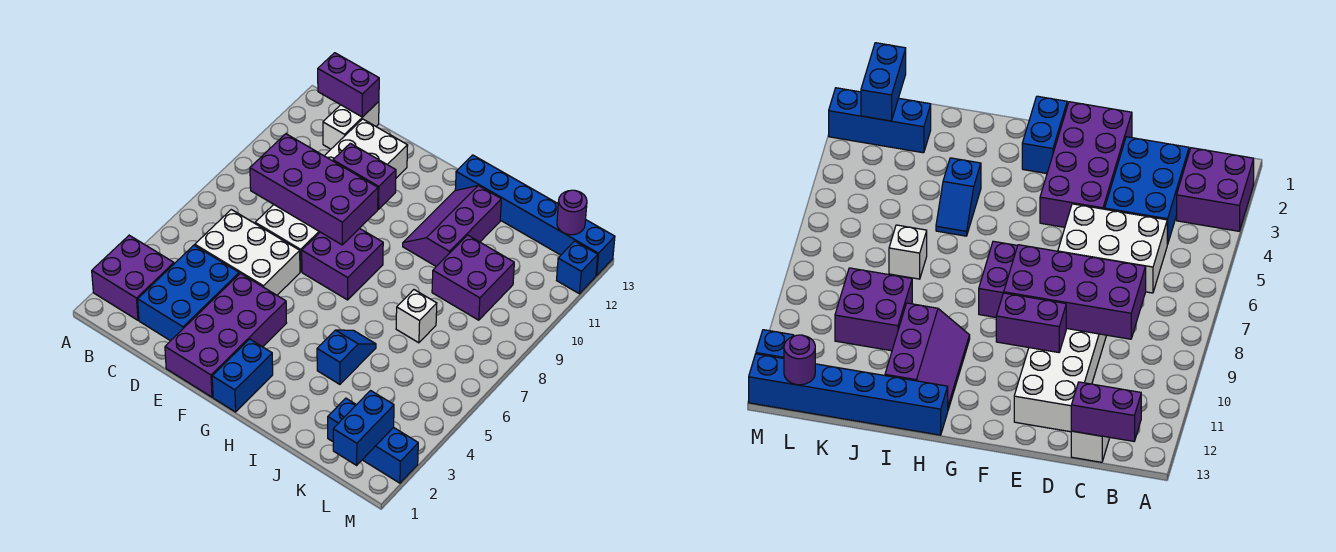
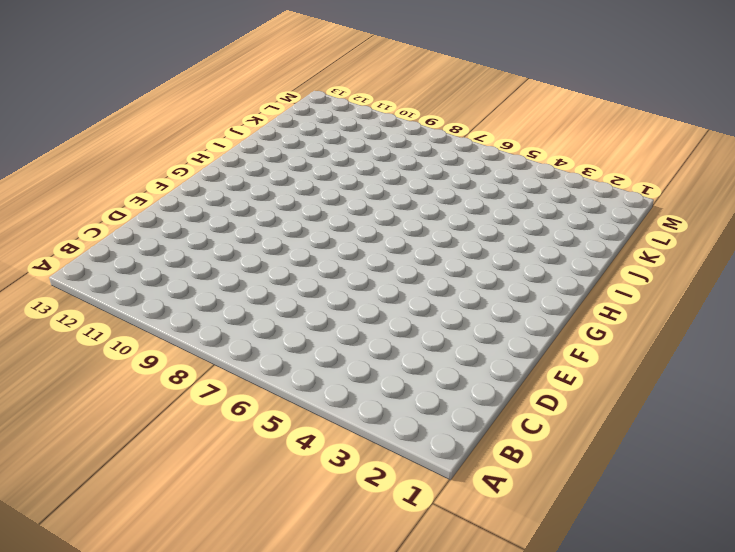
none -> purple 2x2 brick [92,235,174,320]
none -> blue 2x3 brick [138,245,239,341]
none -> white 2x3 brick [195,210,300,295]

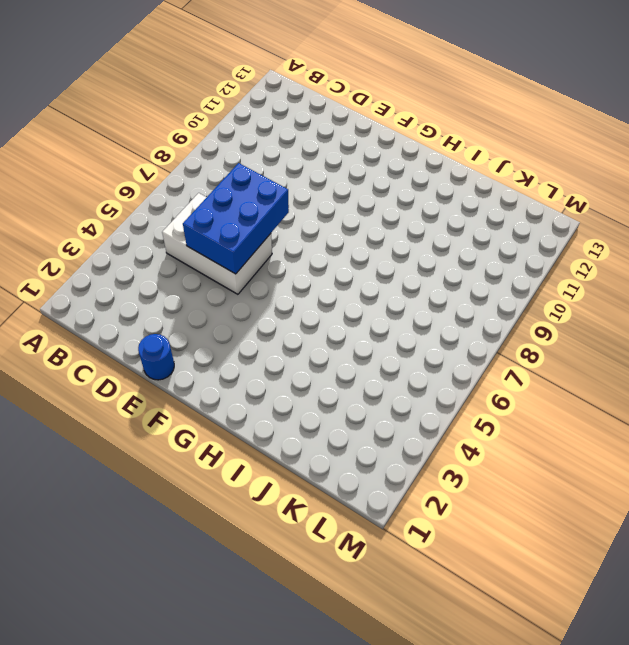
blue 2x3 brick [183,163,289,274] -> blue 2x3 brick moved to [138,245,239,341]
blue 1x1 round brick [138,334,174,380] -> purple 2x4 brick [165,273,286,397]
none -> purple 2x2 brick [92,235,174,320]
none -> white 1x2 brick [323,102,379,149]
none -> white 2x6 brick [255,119,408,272]

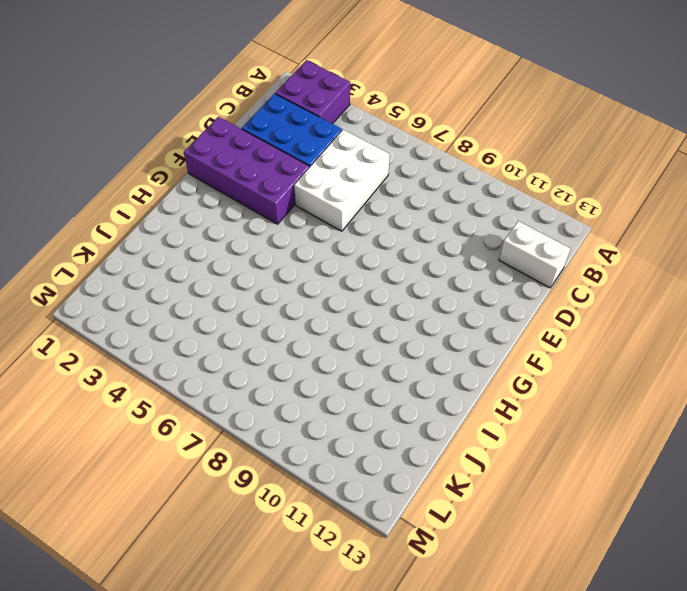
none -> white 2x6 brick [255,119,408,272]
none -> purple 2x2 brick [302,228,383,300]
none -> blue 1x2 brick [212,339,273,412]

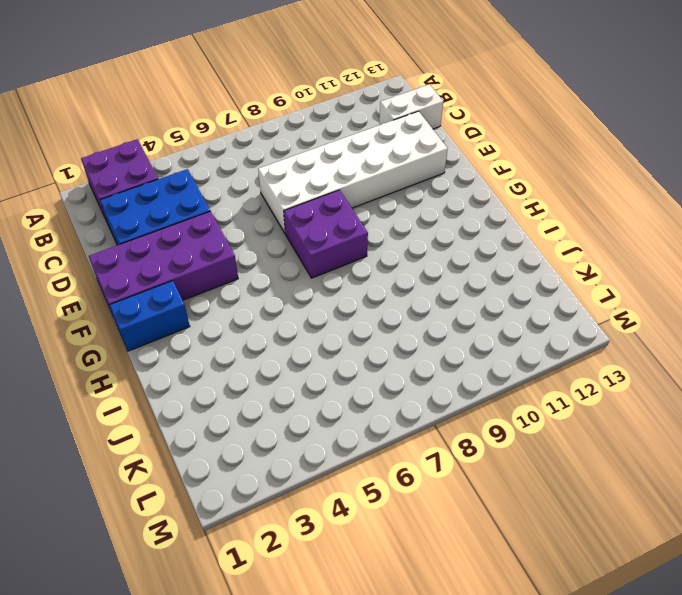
none -> white 2x3 brick [195,210,300,295]
none -> purple 2x3 slope [403,186,501,266]
none -> blue 1x6 brick [455,155,615,276]

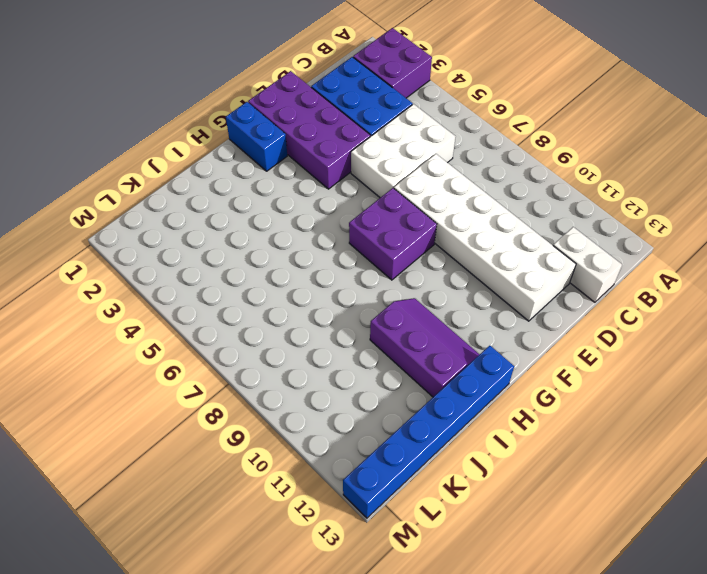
none -> blue 1x2 slope [317,330,376,384]
none -> white 1x1 brick [396,290,437,343]
none -> purple 2x2 brick [432,235,514,320]

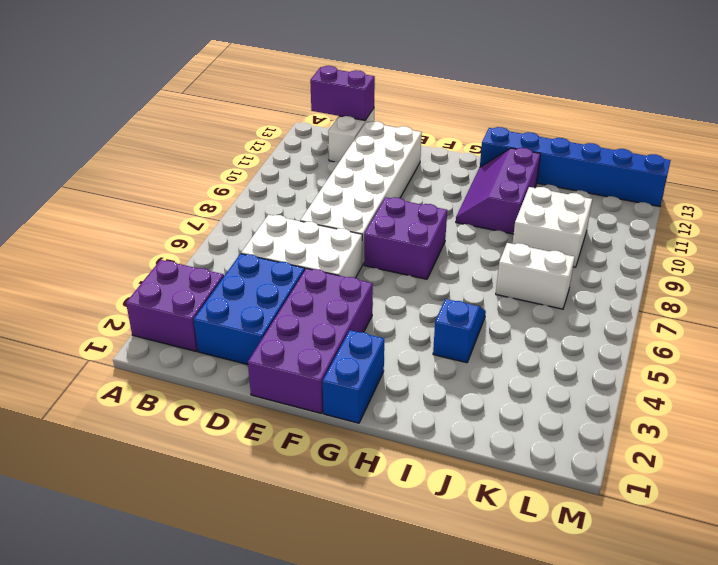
white 1x2 brick [496,243,575,309] -> white 1x1 brick [396,290,437,343]
white 2x2 brick [512,187,592,267] -> purple 2x2 brick [432,235,514,320]
none -> blue 1x3 brick [328,398,418,483]
none -> blue 1x1 brick [557,241,598,294]
none -> purple 2x4 brick [250,134,378,245]

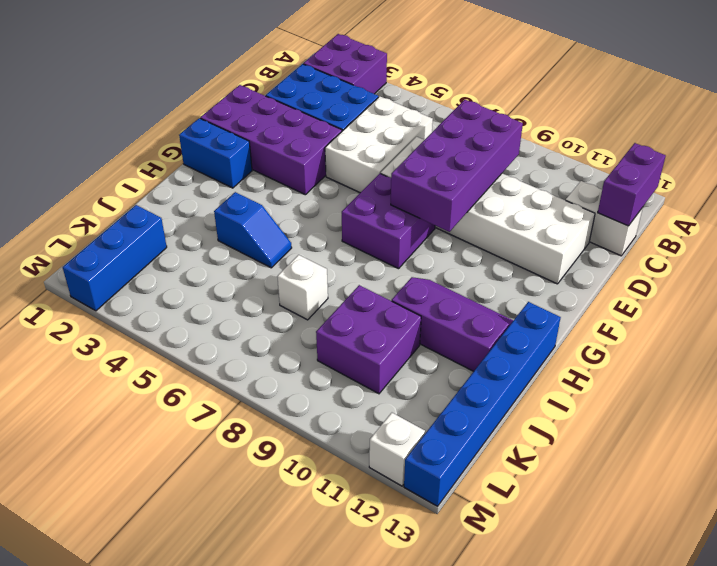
white 1x1 brick [369,413,425,486] -> blue 1x1 brick [557,241,598,294]
none -> purple 1x2 brick [333,143,396,209]
none -> blue 1x2 brick [333,391,394,465]
none -> purple 1x1 round brick [557,190,587,235]

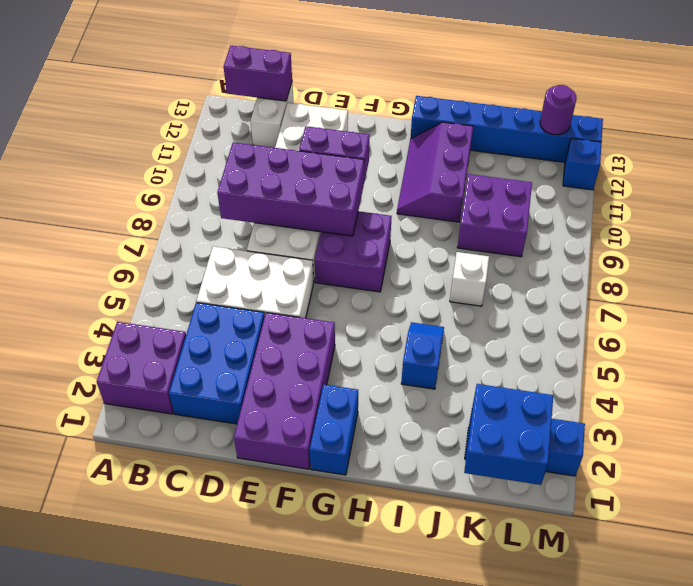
blue 2x2 brick [464,384,553,485] -> blue 1x2 brick [333,391,394,465]

